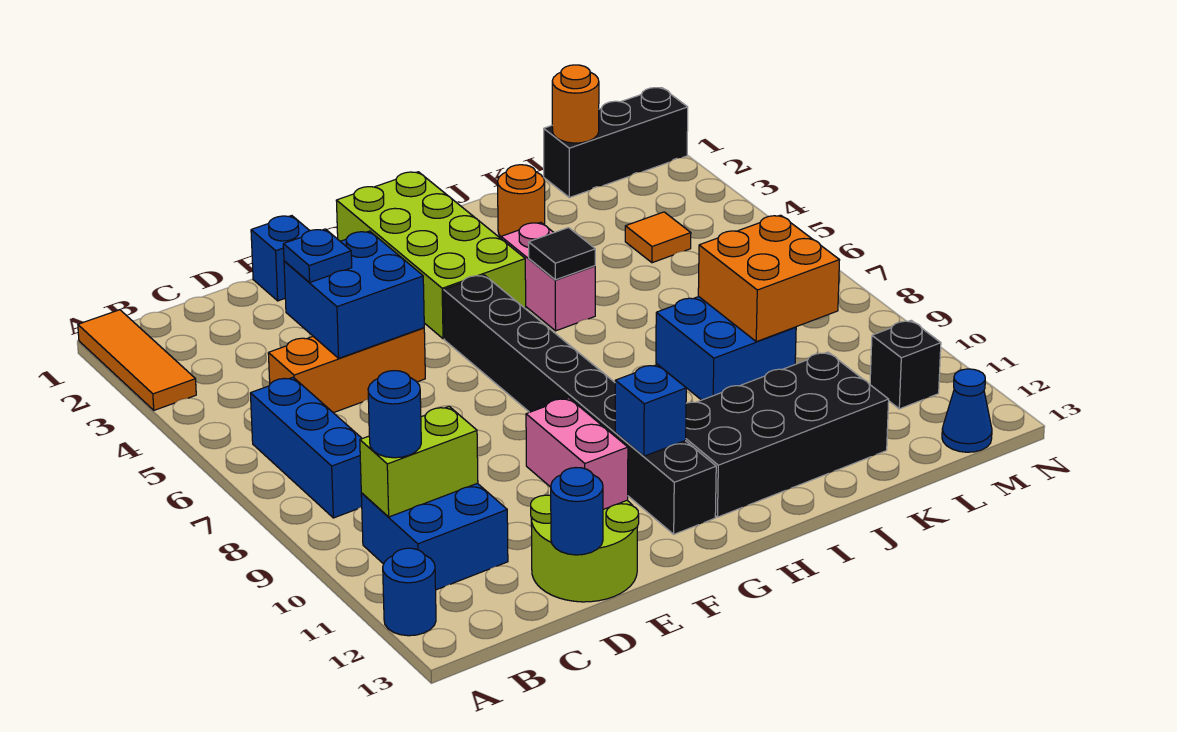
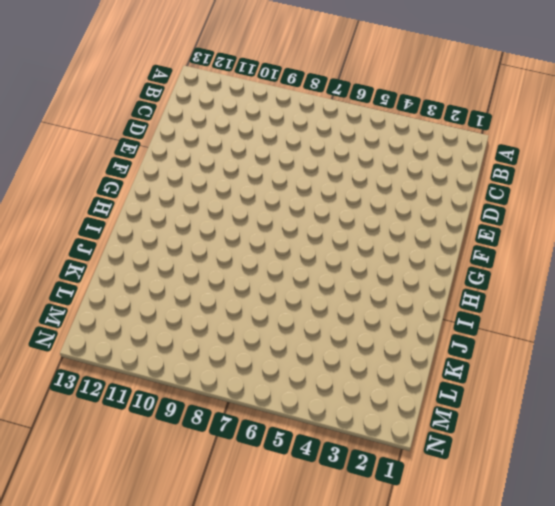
none -> orange 1x3 tile [78,310,196,410]
none -> blue 1x1 round brick [383,548,436,636]
none -> blue 1x3 brick [250,377,362,518]

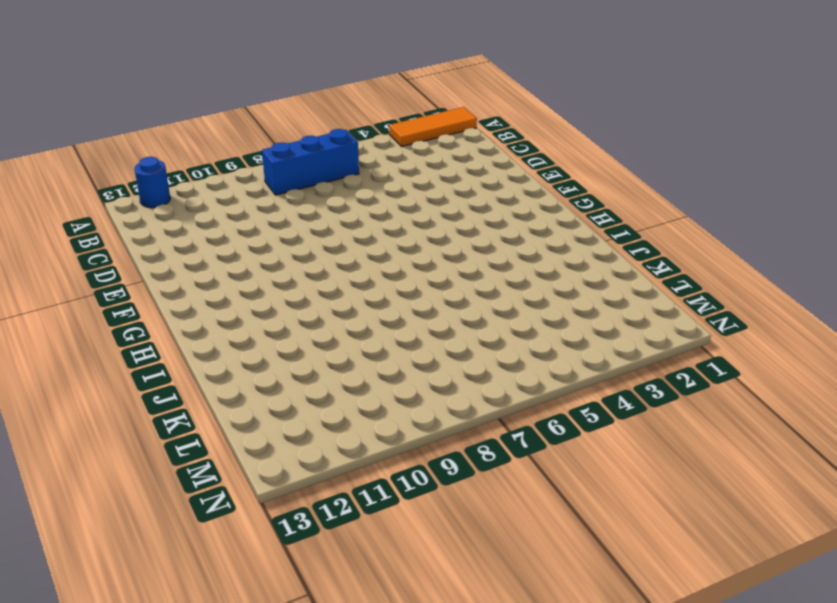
none -> blue 2x2 brick [361,483,508,590]
none -> orange 1x3 brick [268,328,425,413]
none -> lime 2x2 round brick [531,495,639,602]

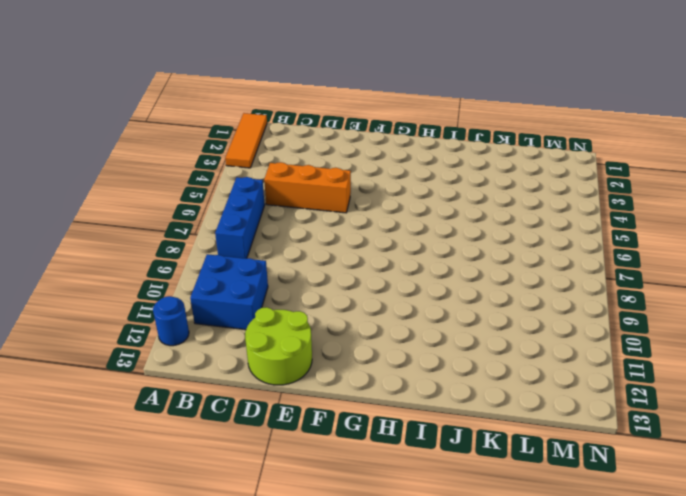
none -> blue 1x1 brick [251,216,310,301]
none -> lime 2x4 brick [336,172,526,339]
none -> black 1x8 brick [444,275,716,534]

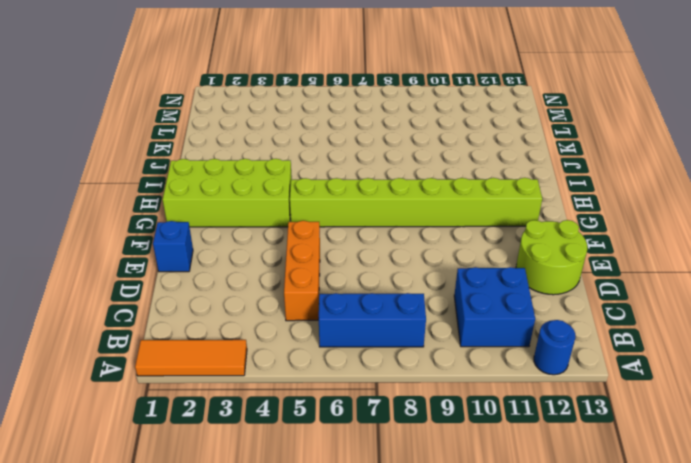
lime 1x8 brick [290,178,542,227] -> black 1x8 brick [444,275,716,534]
none -> black 2x4 brick [685,352,889,517]
none -> pink 1x2 brick [501,222,595,331]
none -> orange 1x1 round brick [498,165,545,236]

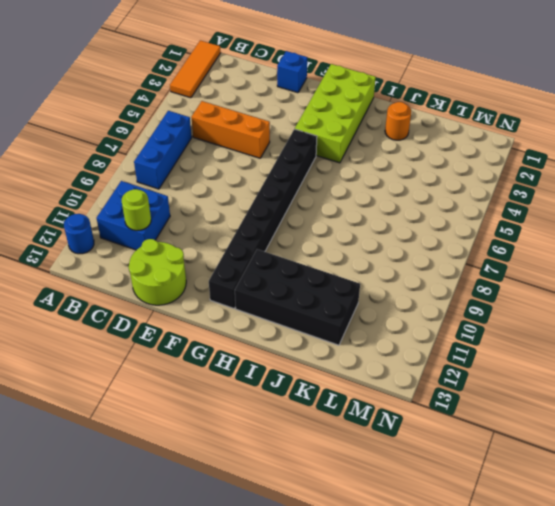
lime 1x1 round brick [122,189,151,231] -> none
none -> pink 1x2 brick [501,222,595,331]
none -> blue 2x2 brick [656,297,796,400]
none -> black 1x3 brick [544,88,688,198]

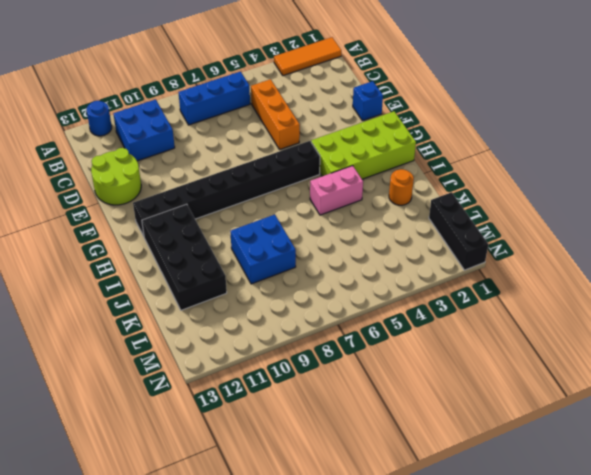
none -> orange 1x1 tile [625,212,691,263]
none -> black 1x1 brick [870,320,941,409]
none -> blue 1x1 cone [942,369,992,452]

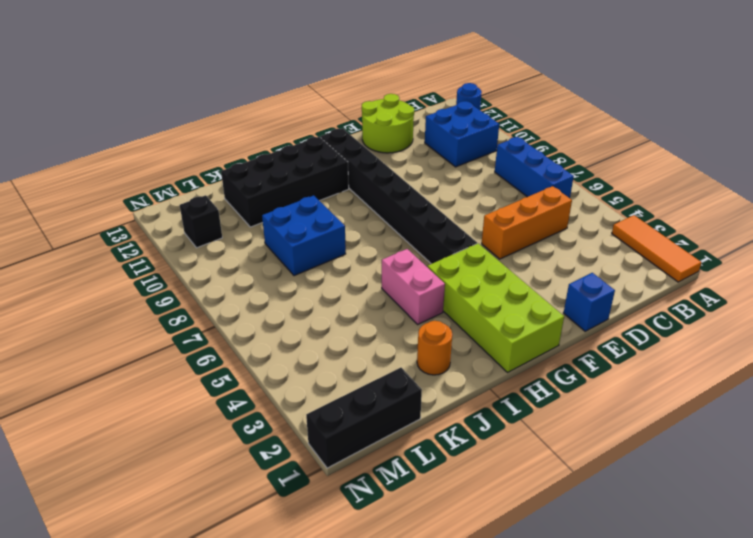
none -> orange 1x1 tile [625,212,691,263]
none -> blue 1x1 cone [942,369,992,452]
none -> lime 1x2 brick [360,407,478,517]

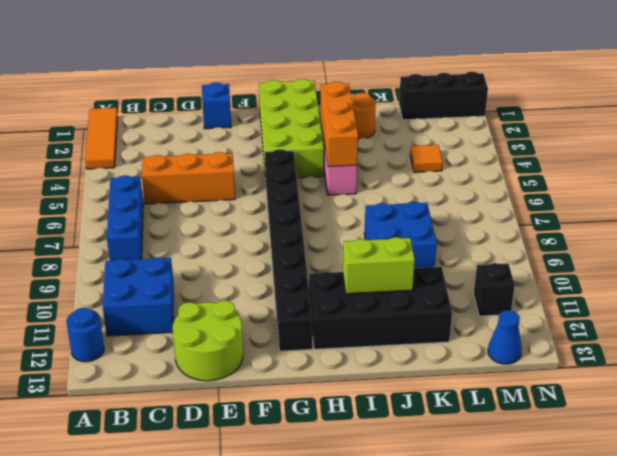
orange 1x3 brick [321,81,358,167] -> black 1x1 tile [529,228,595,280]
lime 1x2 brick [343,237,415,294] -> lime 1x2 brick moved to [360,407,478,517]
none -> blue 2x2 brick [284,231,424,358]
none -> blue 1x1 round brick [551,468,603,555]
none -> pink 1x2 brick [526,398,628,509]

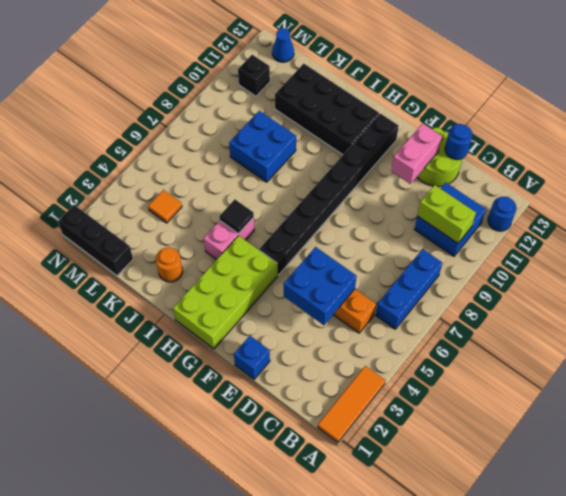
none -> blue 1x1 brick [615,364,686,456]
none -> orange 2x2 brick [698,215,840,342]
none -> orange 1x1 round brick [552,65,599,143]

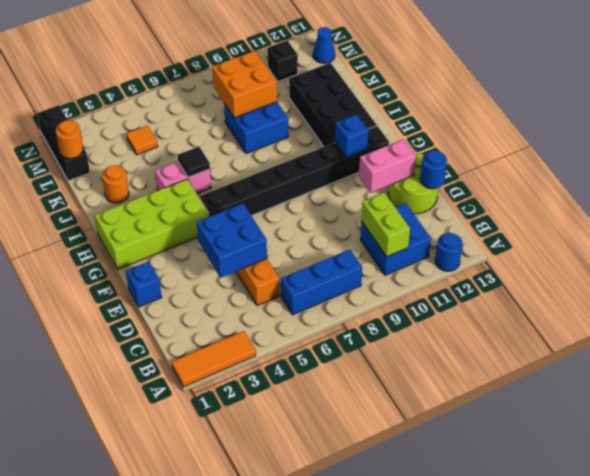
none -> blue 1x1 round brick [368,371,421,458]
none -> blue 1x1 plate [283,229,352,283]

